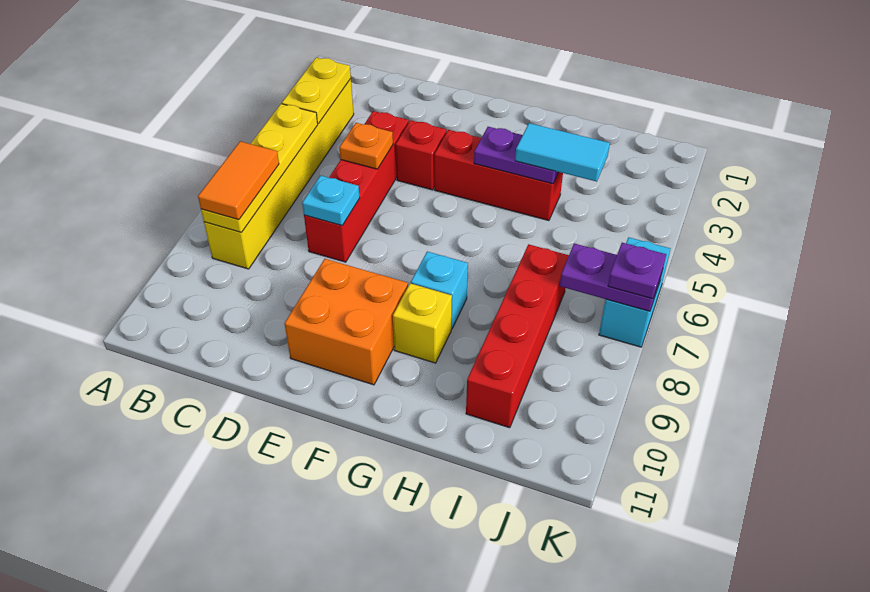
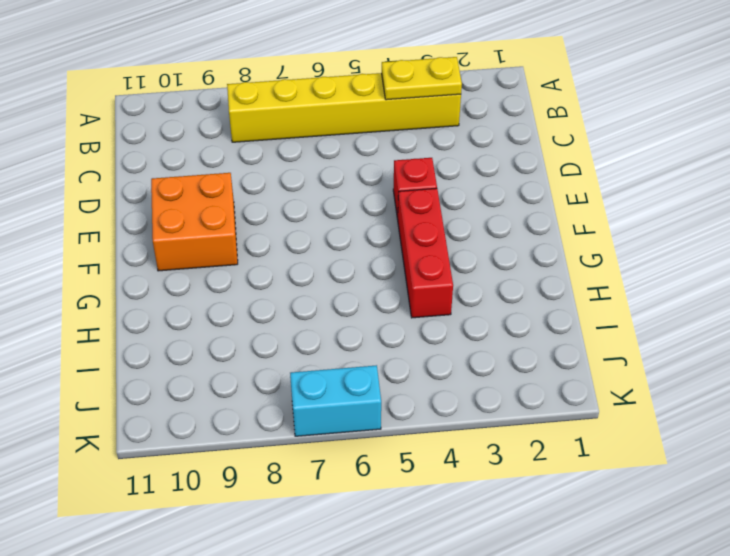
none -> red 1x4 brick [304,111,409,262]
none -> cyan 1x1 brick [411,252,468,329]
none -> yellow 1x1 brick [393,283,452,363]

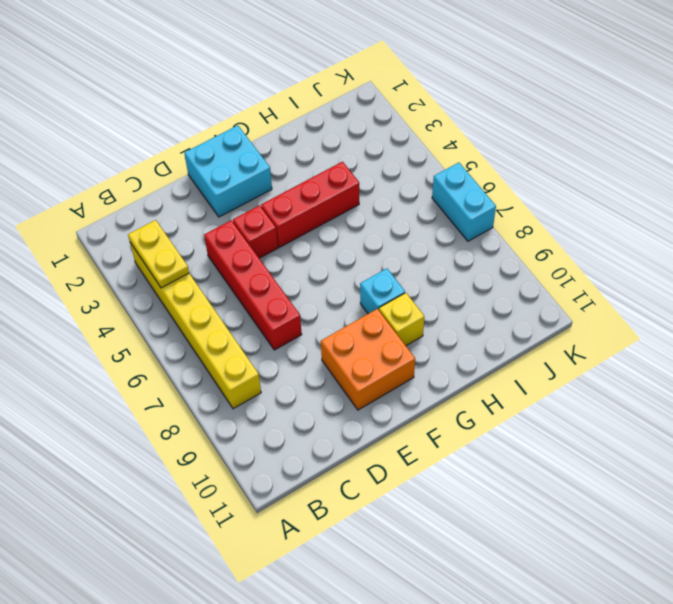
cyan 2x2 brick [184,125,272,217] -> none
none -> red 1x4 brick [466,244,569,428]
none -> yellow 1x4 plate [201,104,318,233]
none -> orange 1x1 plate [339,123,393,169]

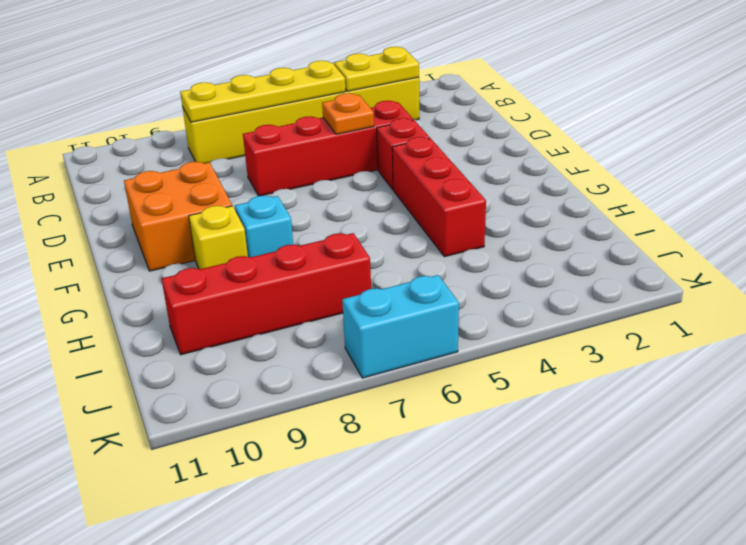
none -> cyan 1x1 plate [302,175,360,226]
none -> purple 1x2 plate [474,127,558,184]
none -> purple 1x2 plate [560,244,663,311]

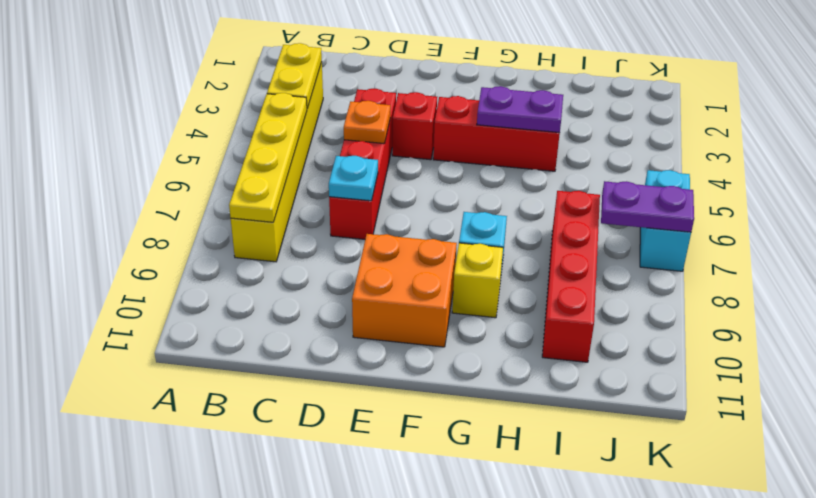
none -> orange 1x2 tile [198,141,279,220]
none -> cyan 1x2 tile [515,123,610,182]
none -> purple 1x1 plate [608,243,666,299]

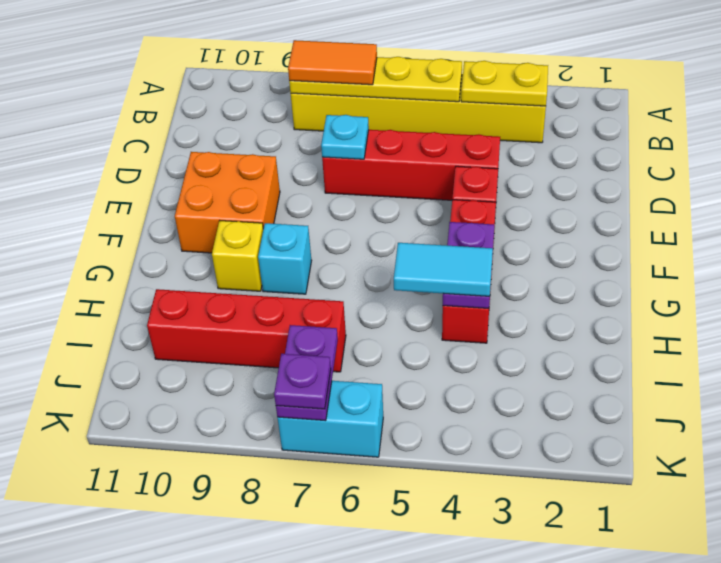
cyan 1x2 tile [394,243,493,296] -> cyan 1x2 tile turned to [515,123,610,182]
none -> orange 1x1 plate [339,123,393,169]

